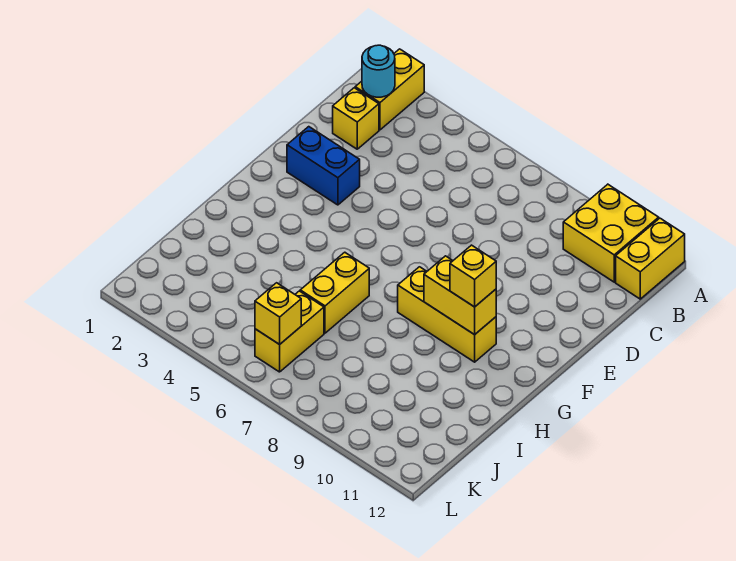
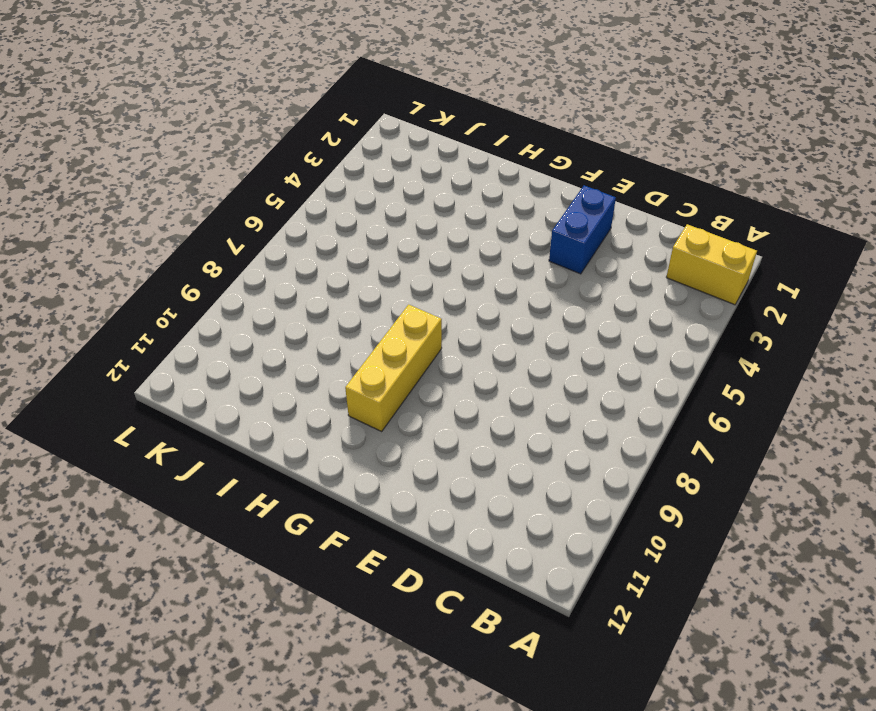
none -> yellow 2x2 brick [563,184,659,282]
none -> yellow 1x2 brick [616,218,685,299]
none -> yellow 1x1 brick [333,88,379,149]

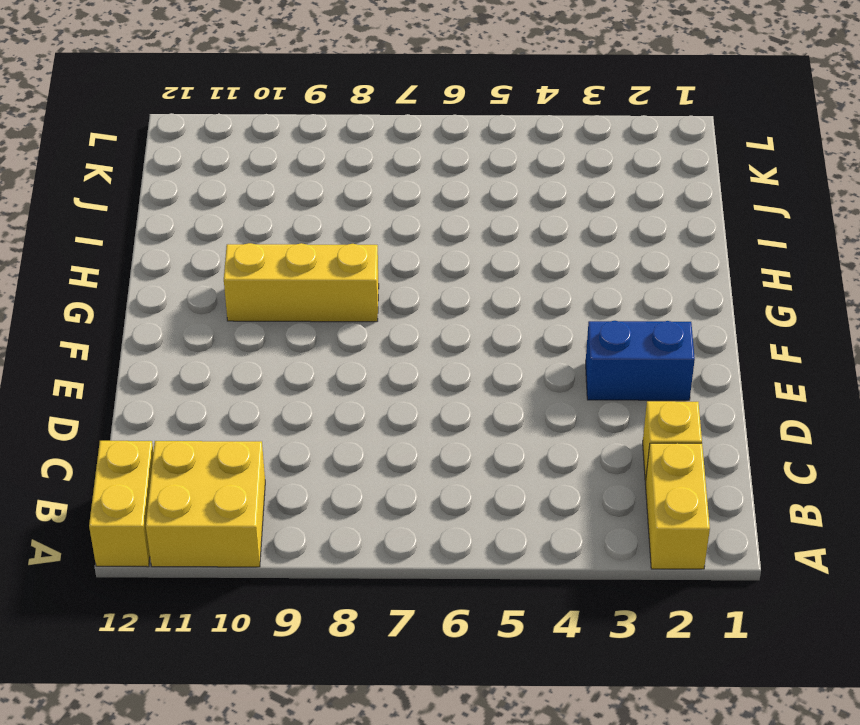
none -> yellow 1x2 brick [300,252,369,333]
none -> yellow 1x2 brick [255,291,324,372]
none -> cyan 1x1 round brick [362,45,395,97]

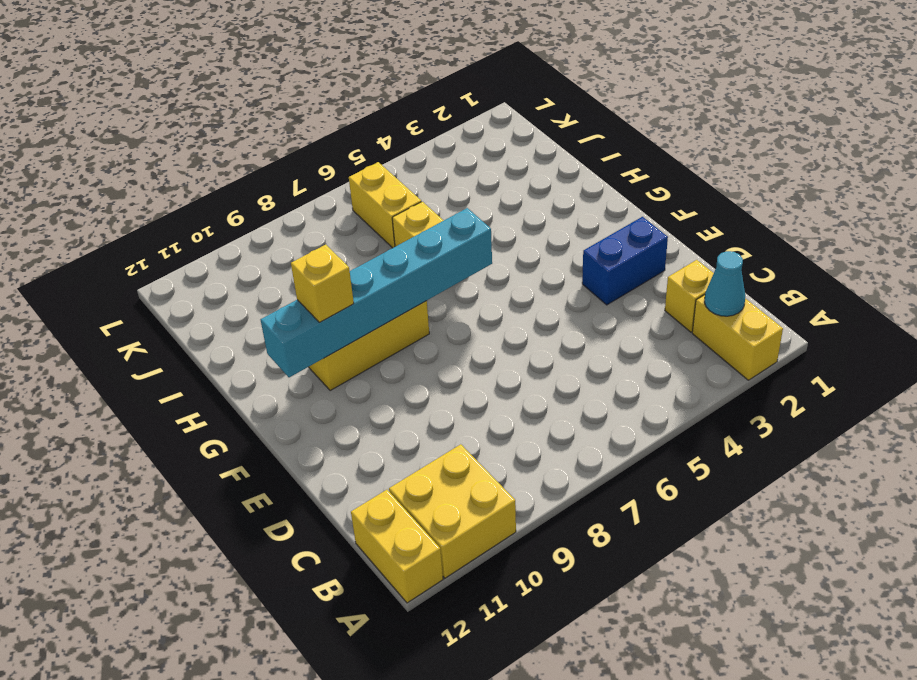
cyan 1x1 cone [705,251,745,316] -> cyan 1x1 round brick [362,45,395,97]
cyan 1x6 brick [260,208,492,377] -> yellow 1x2 brick [424,256,496,335]
none -> yellow 1x1 brick [255,283,301,344]

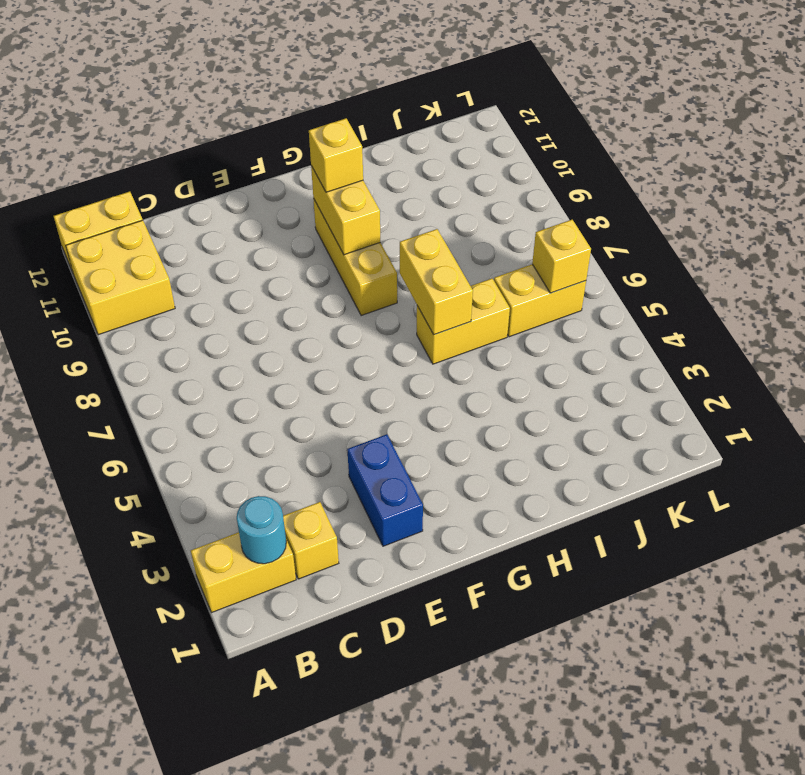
yellow 1x2 brick [400,229,473,335] -> none

